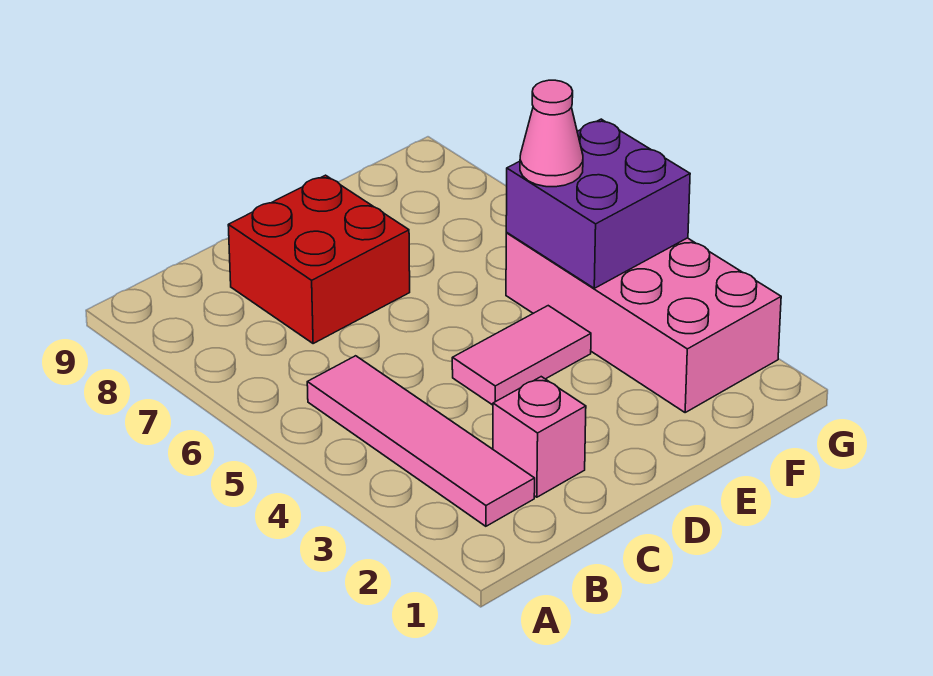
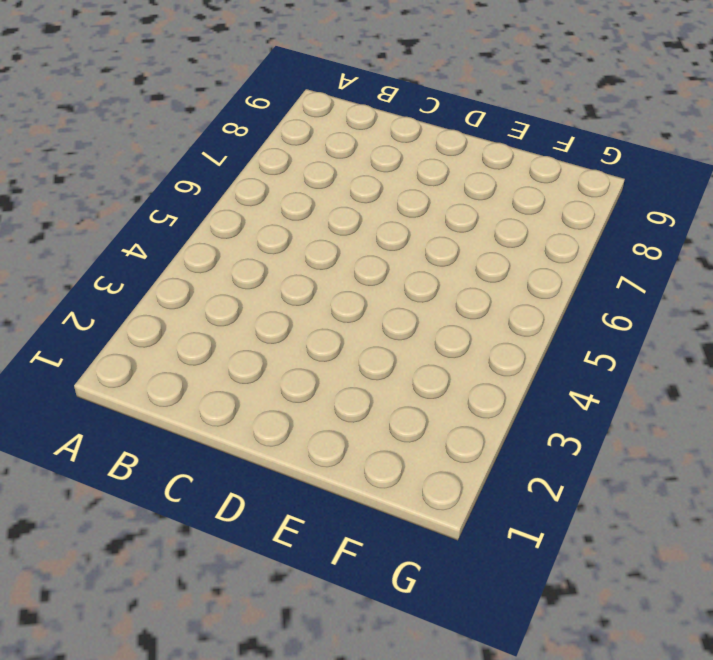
none -> pink 1x4 tile [307,356,535,526]
none -> pink 1x1 brick [493,377,586,497]

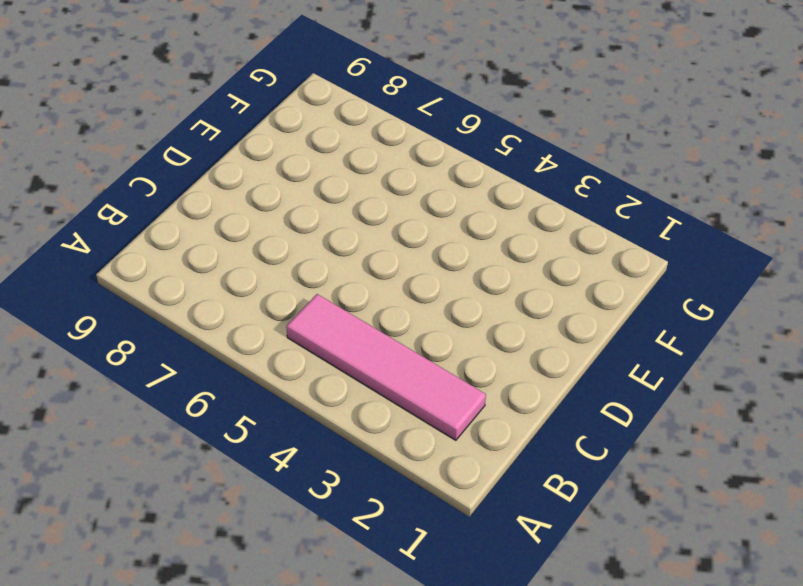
none -> pink 1x1 brick [493,377,586,497]
none -> red 2x2 brick [228,175,410,344]

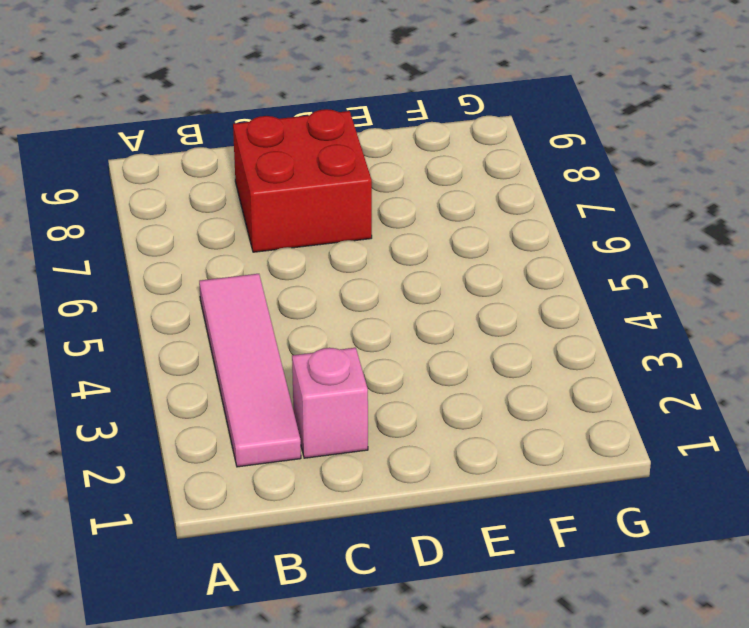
none -> pink 1x2 tile [452,306,591,405]
none -> pink 2x4 brick [506,233,781,412]

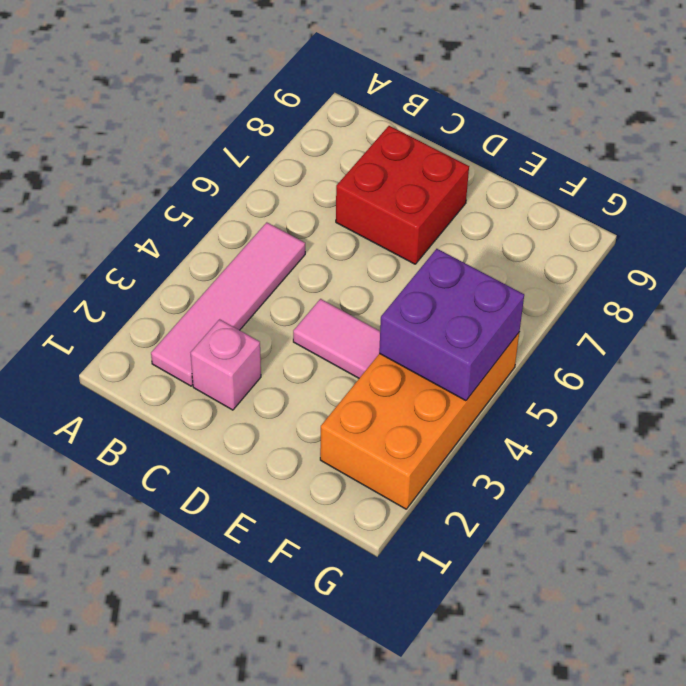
orange 2x4 brick [320,333,519,509] -> pink 2x4 brick [506,233,781,412]
none -> pink 1x1 cone [520,80,583,187]

